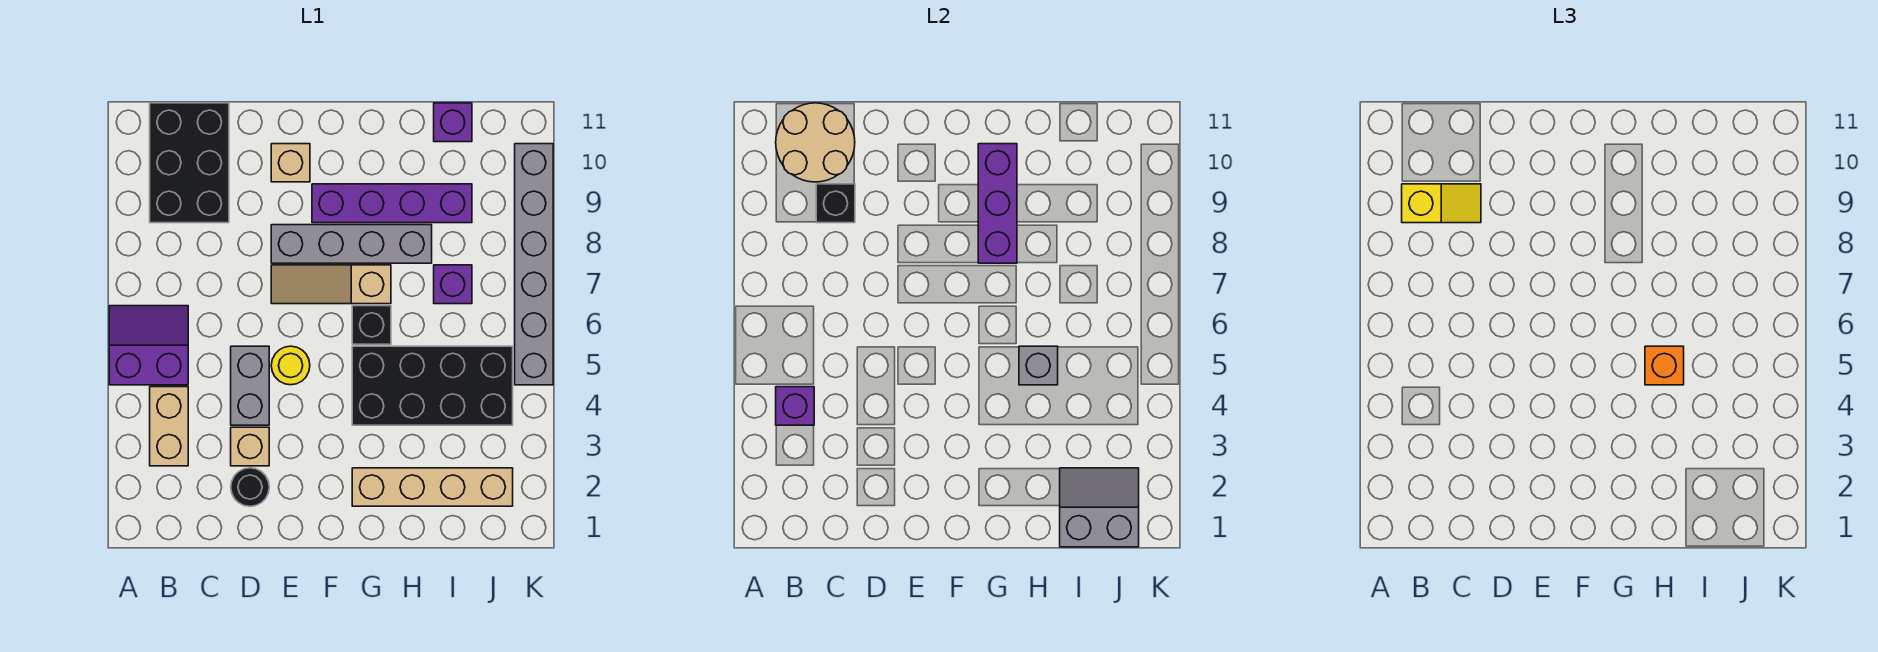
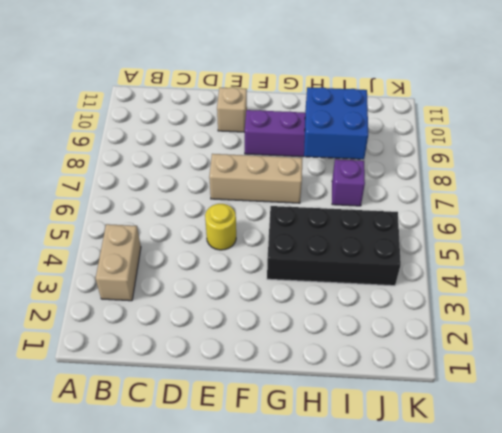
tan 1x3 brick [209,154,302,203] -> tan 1x3 slope [271,265,391,304]
blue 2x2 brick [304,87,368,159] -> none
none -> purple 2x2 slope [109,306,188,385]
none -> black 2x3 brick [150,103,229,223]
none -> black 1x1 round brick [231,468,269,506]

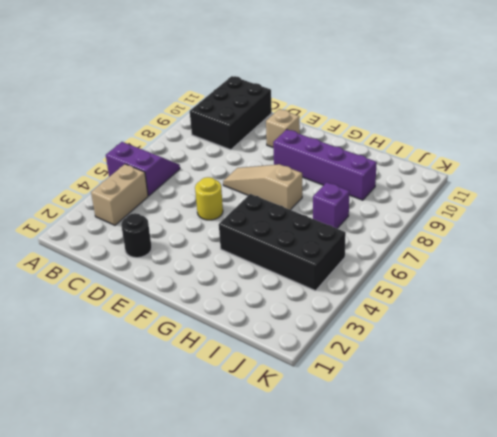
none -> tan 1x1 brick [231,427,269,466]
none -> grey 1x2 brick [231,346,269,425]
none -> grey 1x4 brick [271,225,432,263]

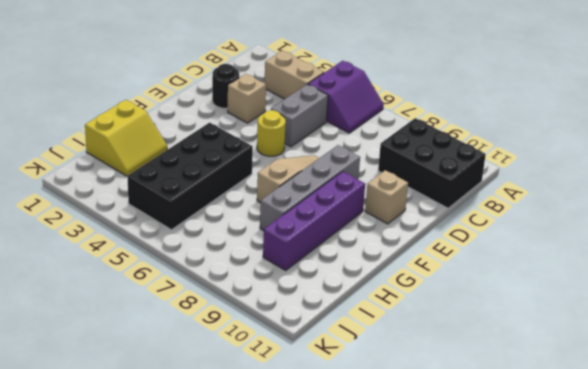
grey 1x2 brick [271,84,328,147] -> grey 1x2 brick turned to [231,346,269,425]
yellow 2x2 slope [85,100,167,176] -> tan 1x4 brick [352,468,513,506]
none -> black 1x1 brick [352,306,391,344]
none -> purple 1x1 brick [434,265,472,304]
none -> purple 1x1 brick [434,103,472,142]

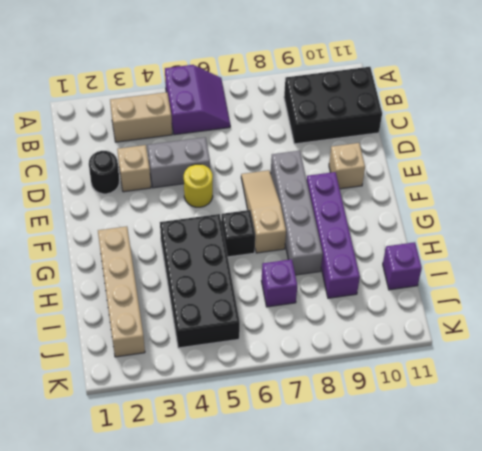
none -> grey 1x6 brick [515,144,553,385]
none -> purple 1x1 brick [776,387,814,425]
none -> tan 2x2 round brick [776,103,855,182]

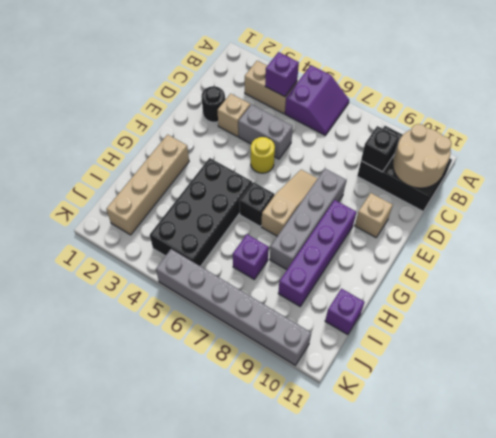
none -> purple 1x3 brick [978,144,1017,263]
none -> grey 1x1 brick [1019,346,1058,385]
none -> grey 2x2 slope [1060,468,1139,547]

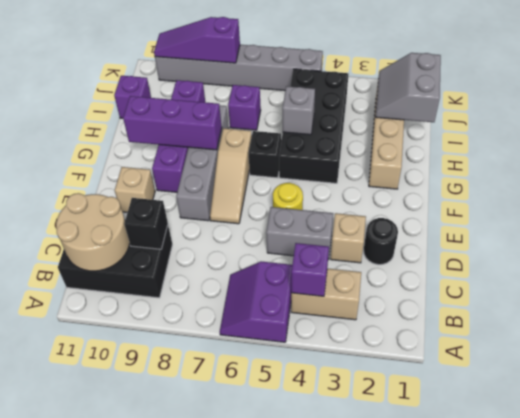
purple 1x3 slope [154,17,240,63] -> none
none -> yellow 1x2 slope [1402,184,1481,223]
none -> orange 1x1 brick [1645,346,1684,385]

